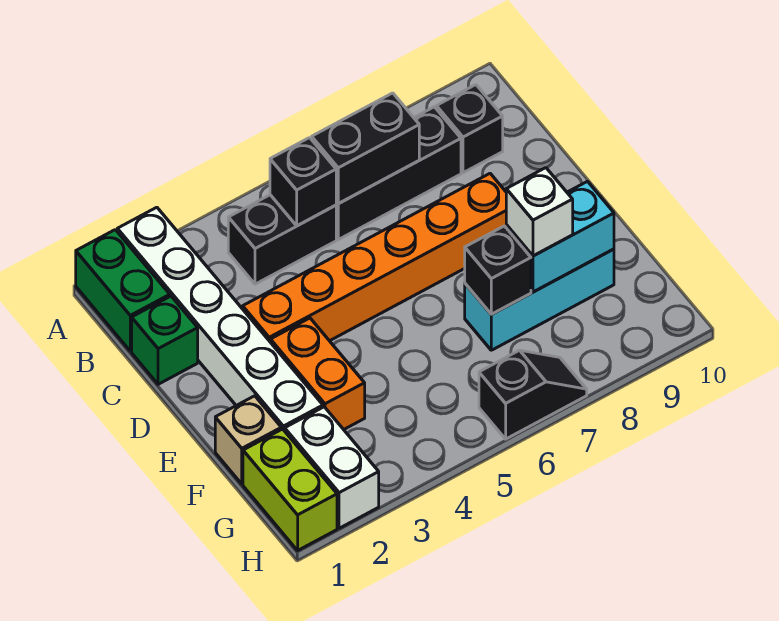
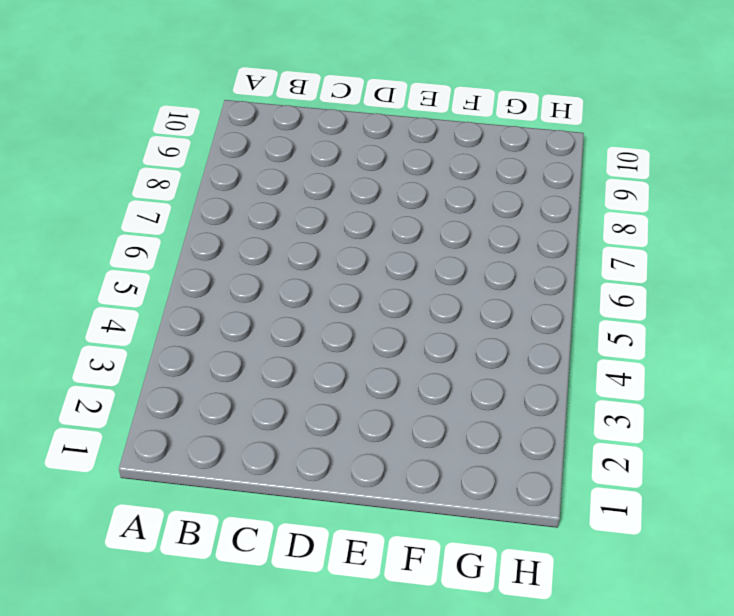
none -> green 1x2 brick [76,230,170,351]
none -> white 1x6 brick [117,207,323,431]
none -> black 1x2 brick [228,195,336,284]

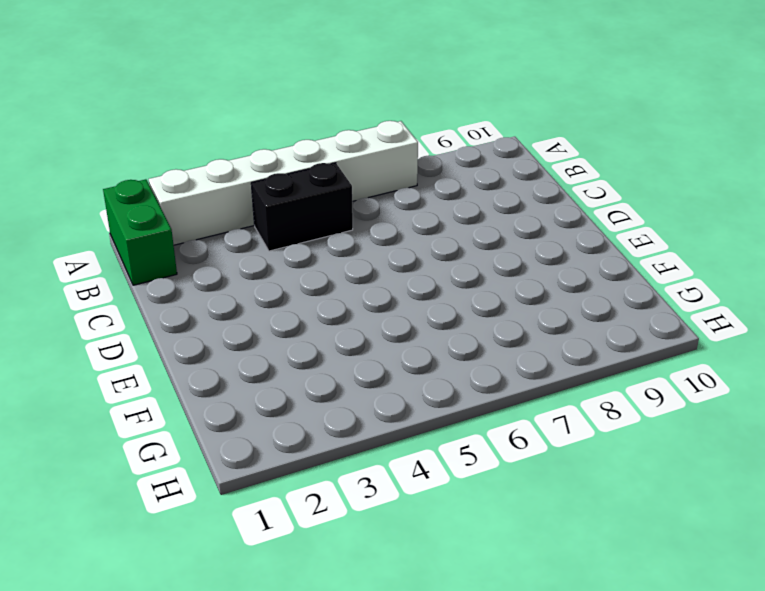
white 1x6 brick [149,121,418,245] -> white 1x6 brick turned to [117,207,323,431]
none -> black 1x3 brick [336,107,461,240]
none -> black 1x1 brick [436,85,503,173]
none -> green 1x1 brick [132,296,198,384]

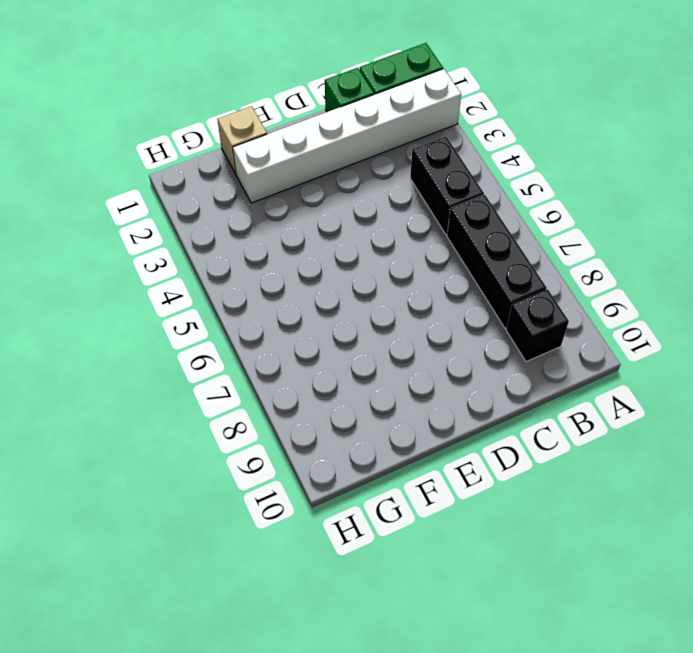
none -> orange 1x6 brick [243,174,506,342]
none -> orange 1x2 brick [271,318,365,430]
none -> cyan 1x3 brick [465,249,614,350]

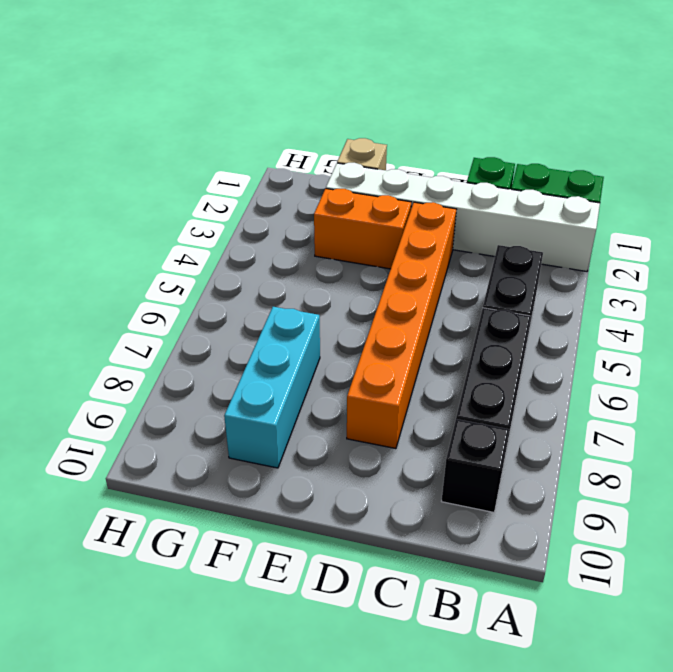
none -> lime 1x2 brick [243,429,337,550]
none -> white 1x2 brick [285,407,379,528]
none -> black 1x2 slope [479,350,587,439]

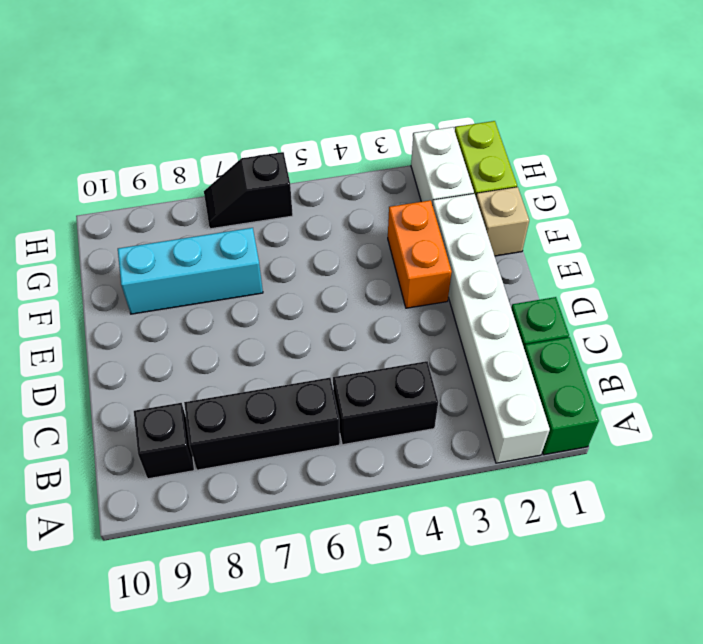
none -> orange 1x6 brick [243,174,506,342]
none -> black 1x1 brick [270,138,336,226]
none -> black 1x2 brick [312,93,419,204]

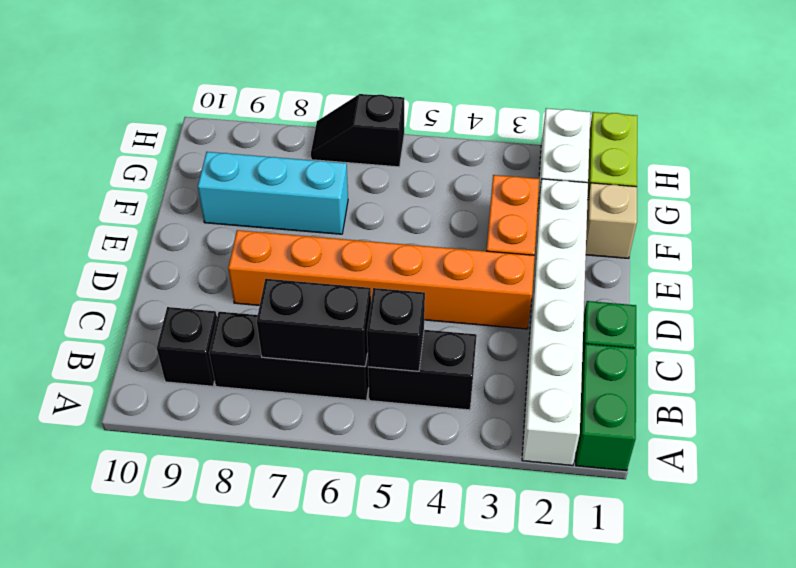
none -> black 1x1 brick [465,226,531,314]
none -> cyan 1x2 brick [506,181,614,292]
none -> white 1x1 brick [506,168,573,256]

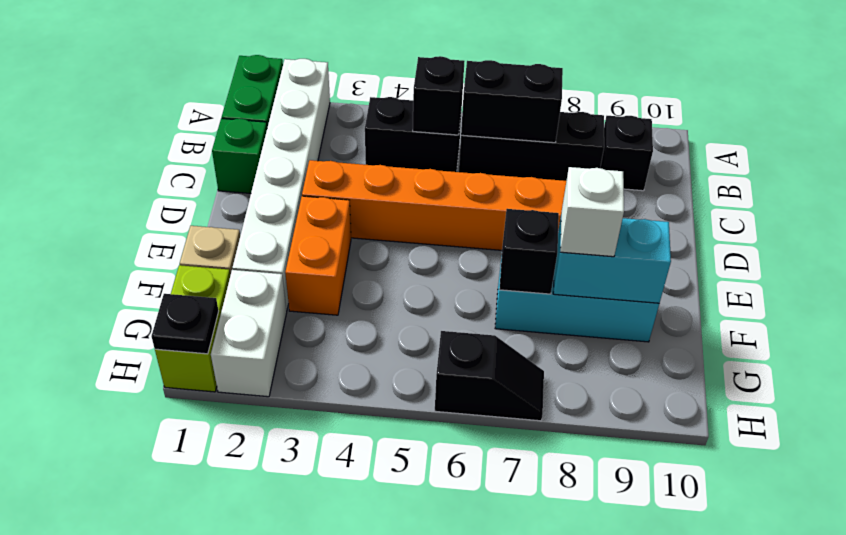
black 1x1 plate [151,294,219,354] -> none

